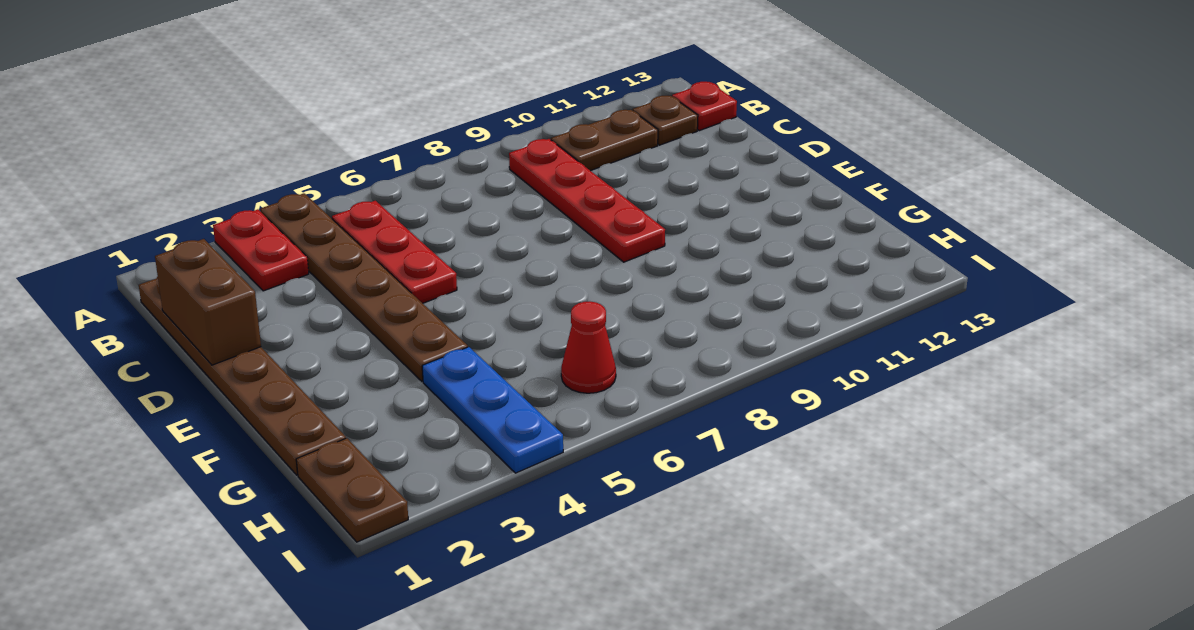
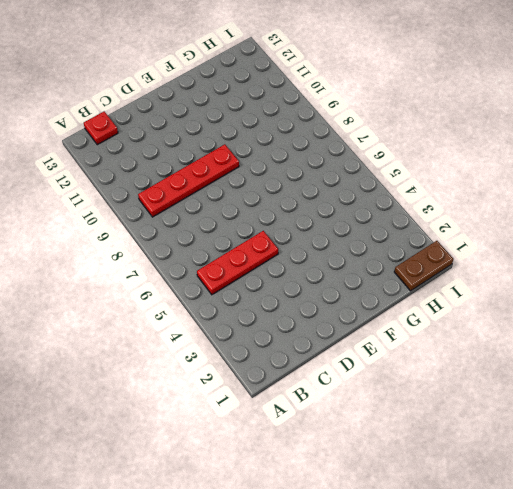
none -> red 1x2 plate [213,209,309,291]
none -> brown 1x6 plate [260,193,468,381]
none -> brown 1x6 plate [139,277,346,475]

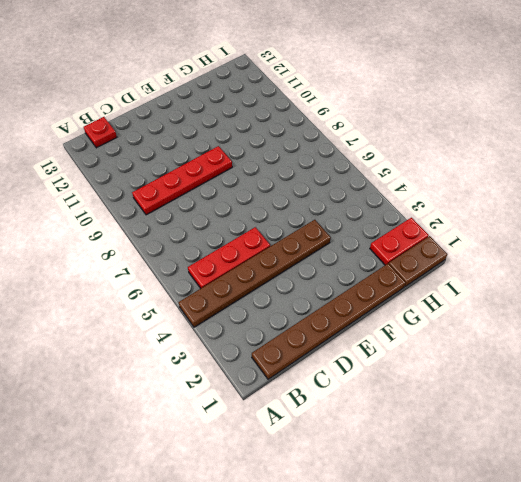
red 1x2 plate [370,218,429,265] -> red 1x2 plate moved to [213,209,309,291]
none -> brown 1x2 plate [551,110,658,171]
none -> brown 1x1 plate [633,96,698,145]
none -> blue 1x3 plate [422,347,563,473]

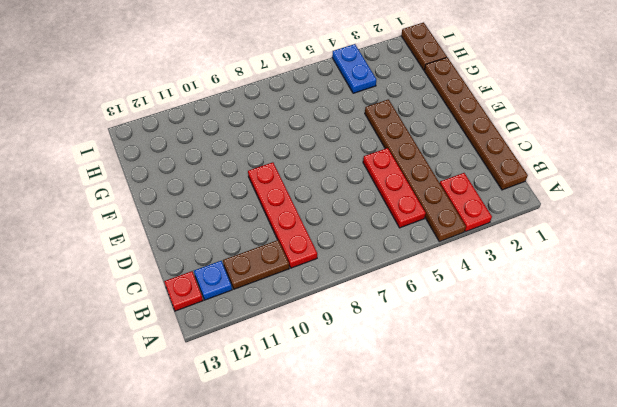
blue 1x1 plate [194,261,232,300] -> brown 1x1 plate [633,96,698,145]
blue 1x2 plate [332,44,376,93] -> blue 1x3 plate [422,347,563,473]
none -> red 1x1 cone [561,301,616,393]
none -> brown 1x2 brick [155,239,261,365]

